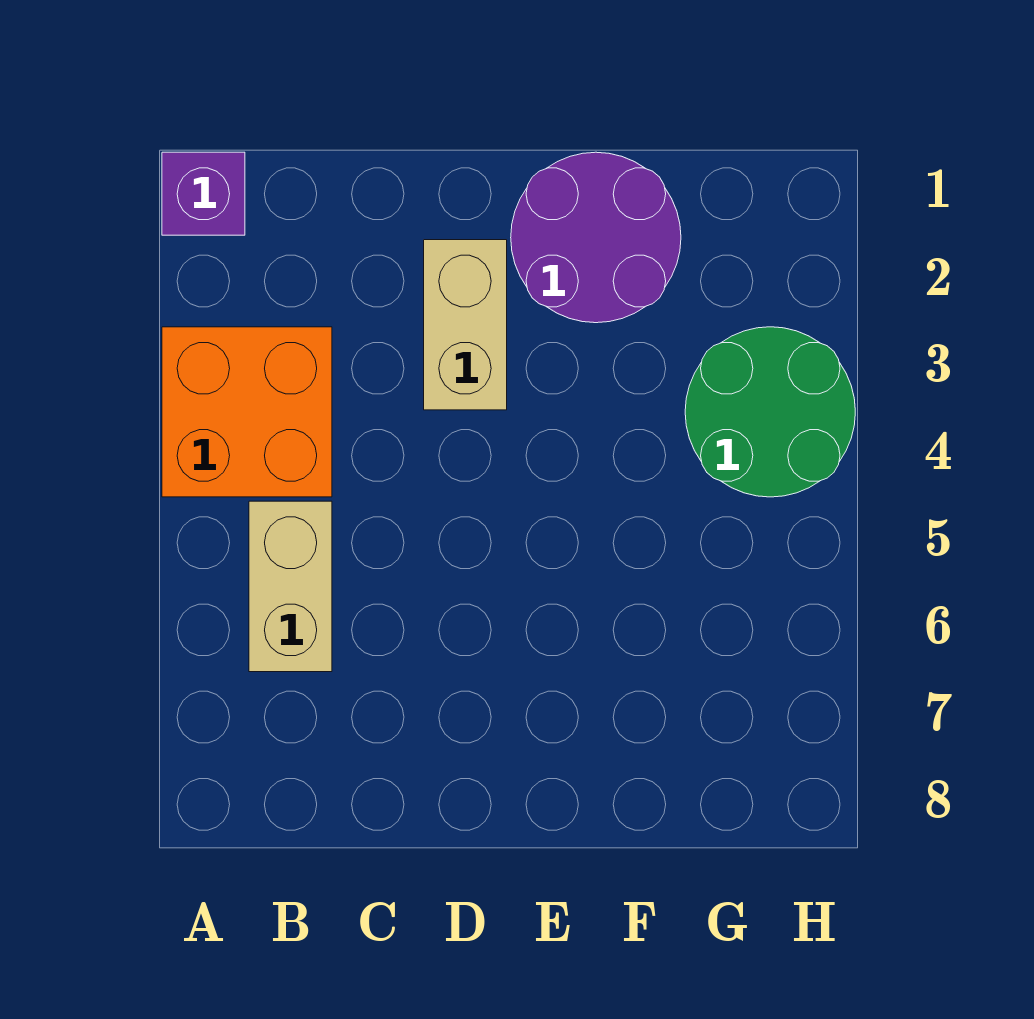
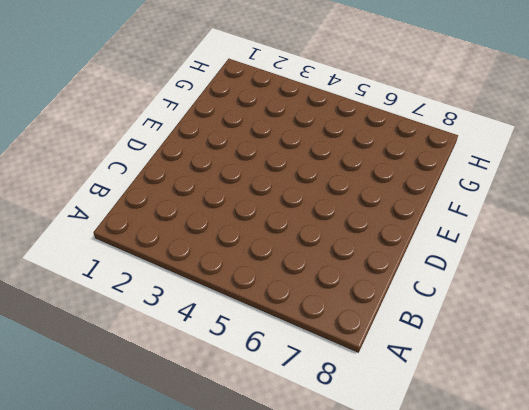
none -> purple 1x1 brick [162,152,245,235]
none -> orange 2x2 brick [162,327,332,497]

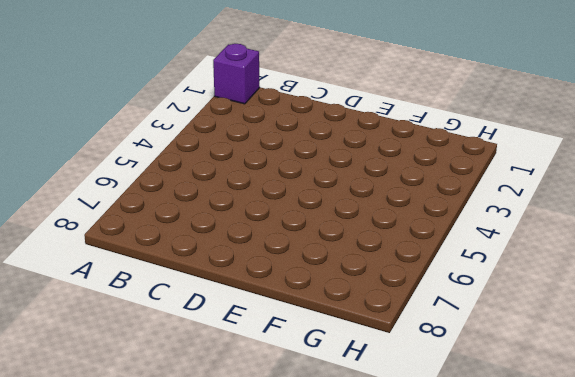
none -> orange 2x2 brick [162,327,332,497]
none -> tan 1x2 brick [249,501,332,672]

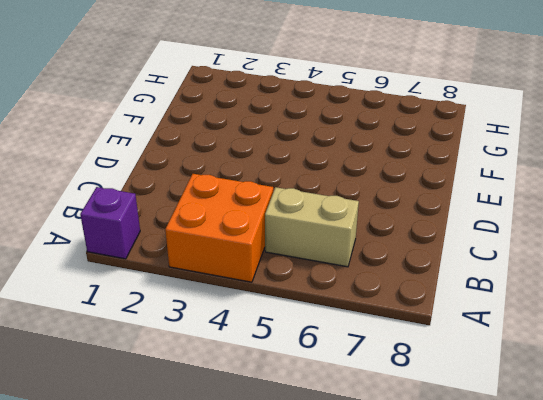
none -> tan 1x2 brick [424,240,507,410]
none -> purple 2x2 round brick [511,152,681,323]

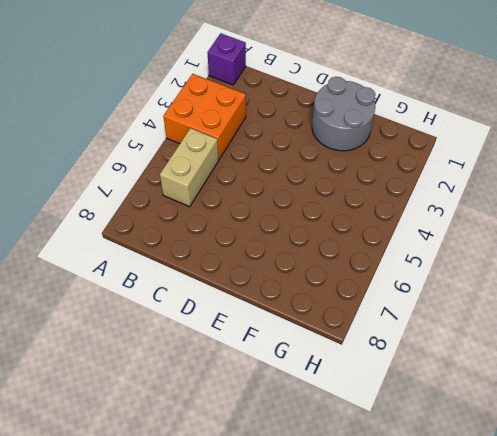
grey 2x2 round brick [312,77,375,151] -> purple 2x2 round brick [511,152,681,323]
none -> tan 1x2 brick [424,240,507,410]
none -> green 2x2 round brick [685,327,855,497]

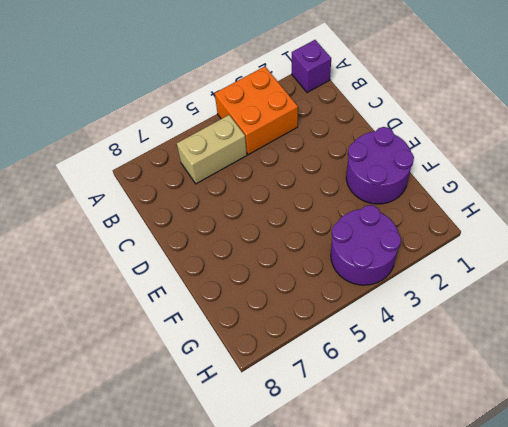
purple 2x2 round brick [331,205,401,285] -> green 2x2 round brick [685,327,855,497]
none -> tan 1x2 brick [424,240,507,410]

